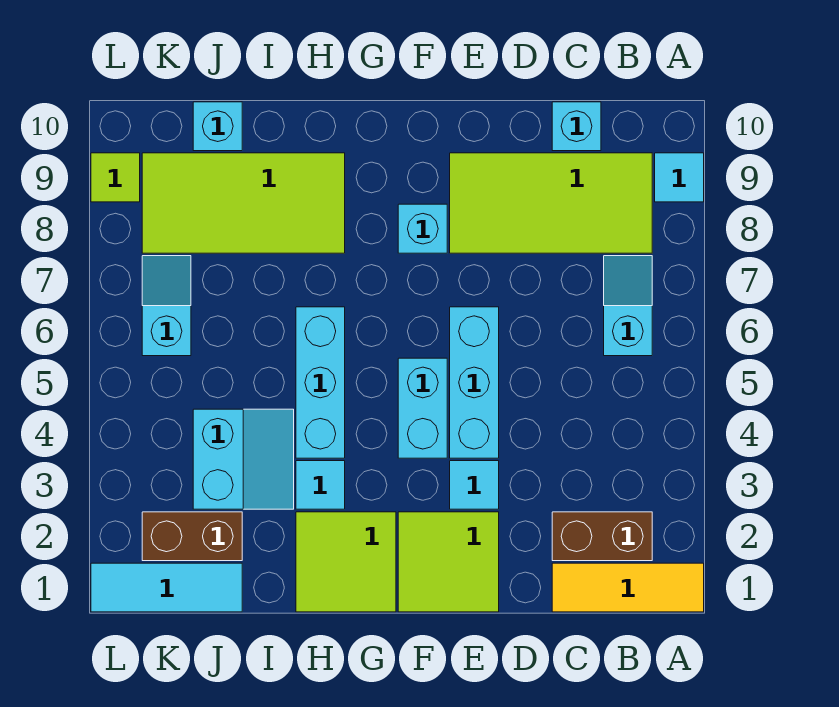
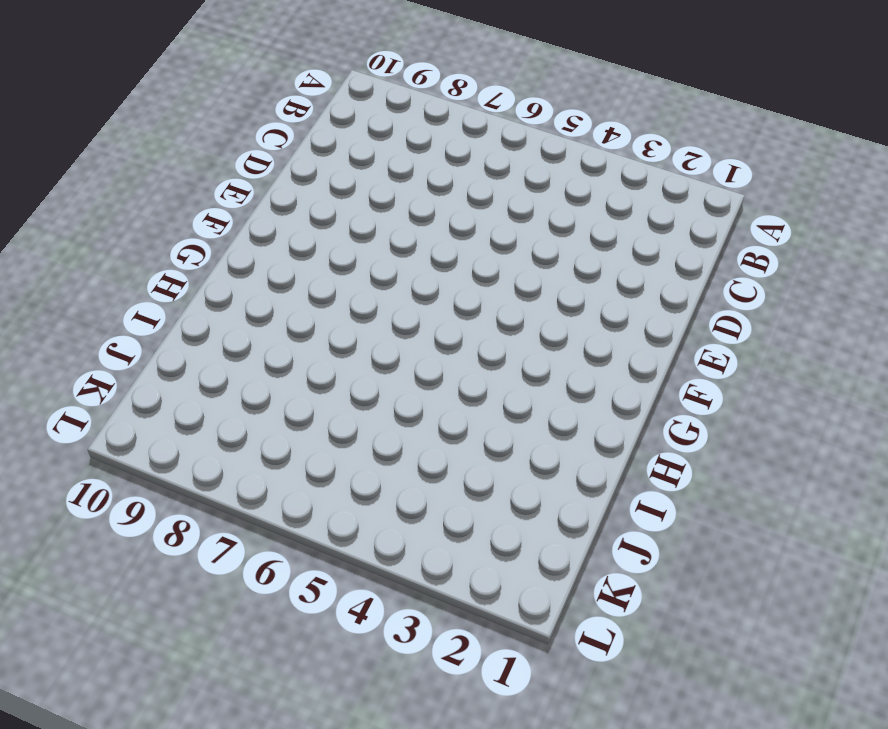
none -> yellow 1x3 tile [552,563,704,612]
none -> cyan 1x1 tile [655,153,704,202]
none -> brown 1x2 brick [552,512,652,561]

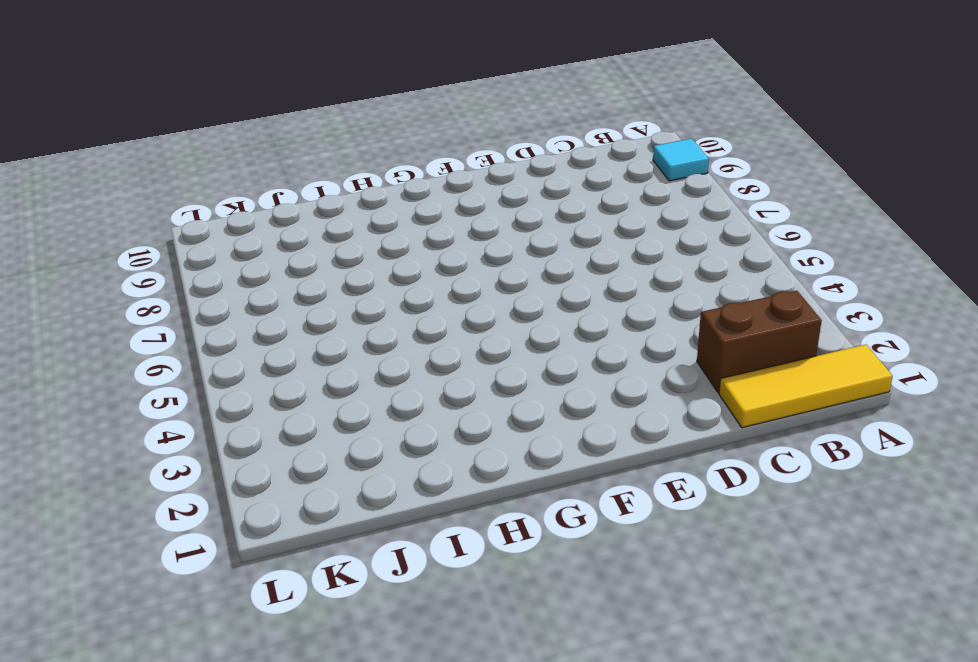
none -> cyan 1x2 slope [604,256,652,356]
none -> lime 2x4 tile [450,153,652,253]
none -> cyan 1x1 brick [552,102,601,151]

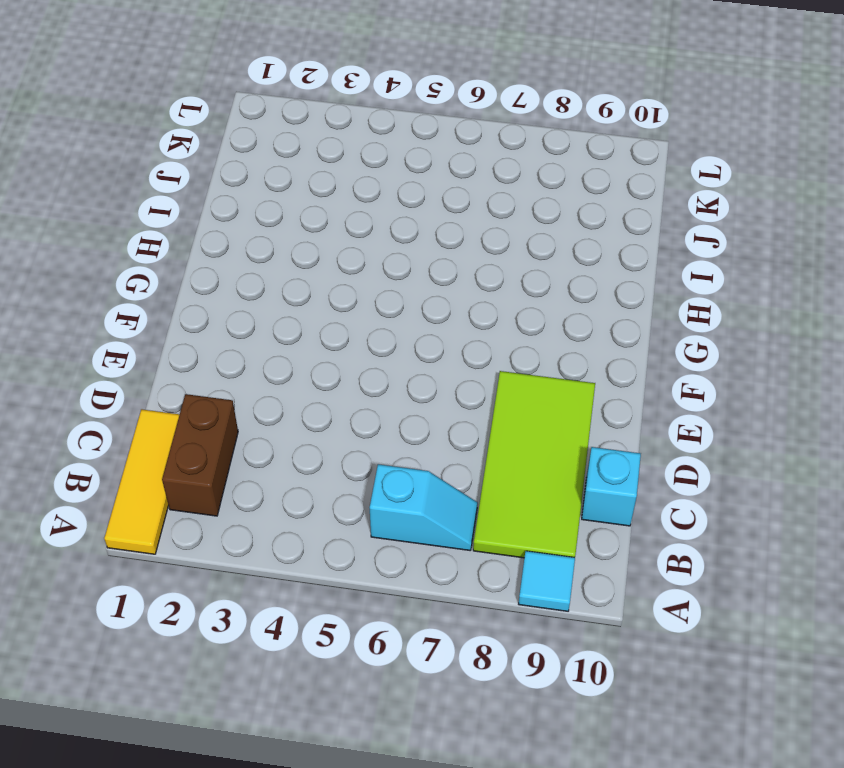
none -> lime 2x2 tile [398,512,499,612]
none -> cyan 1x1 tile [450,461,499,509]
none -> cyan 1x3 brick [450,307,499,458]

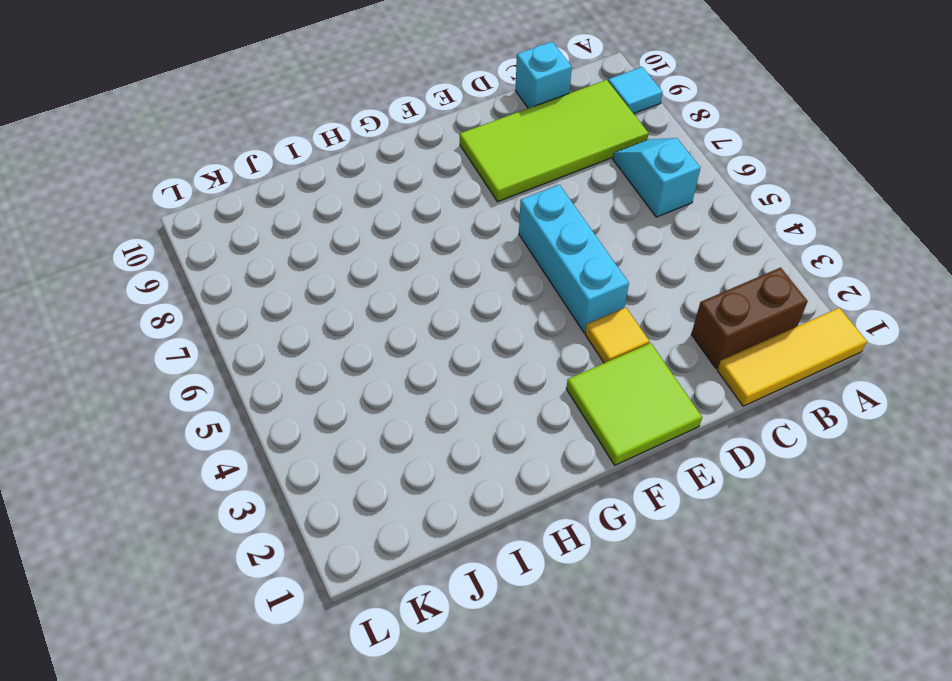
yellow 1x1 tile [585,307,649,363] -> cyan 1x1 tile [450,461,499,509]
none -> cyan 1x2 brick [398,358,447,458]
none -> cyan 1x1 brick [398,204,447,253]
none -> lime 2x2 tile [296,512,396,612]

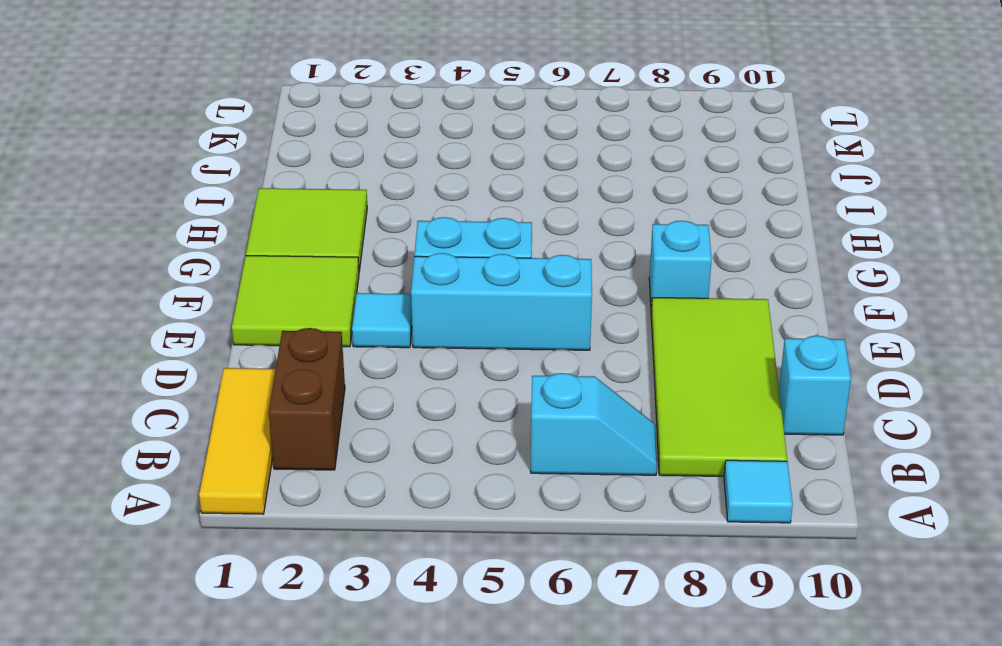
none -> cyan 1x1 tile [296,461,345,509]
none -> cyan 1x3 brick [296,307,345,458]
none -> lime 2x4 tile [142,153,345,253]

